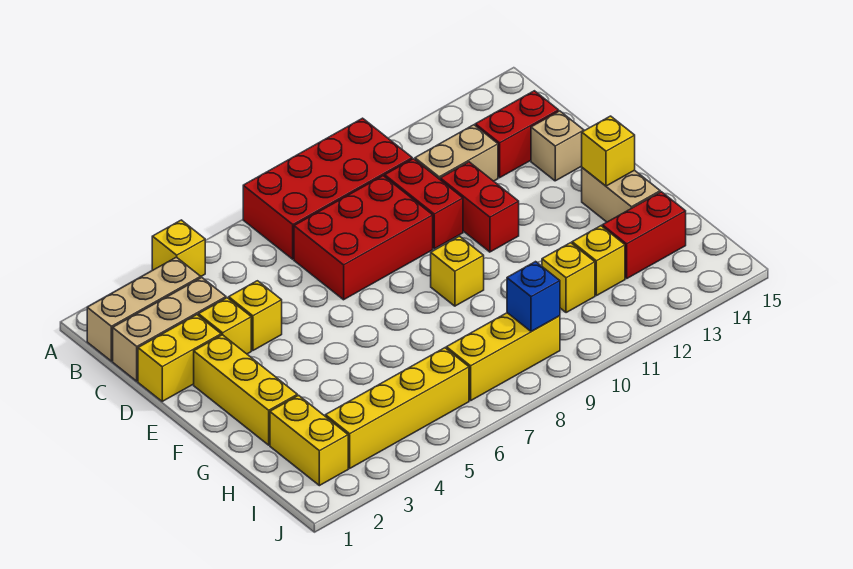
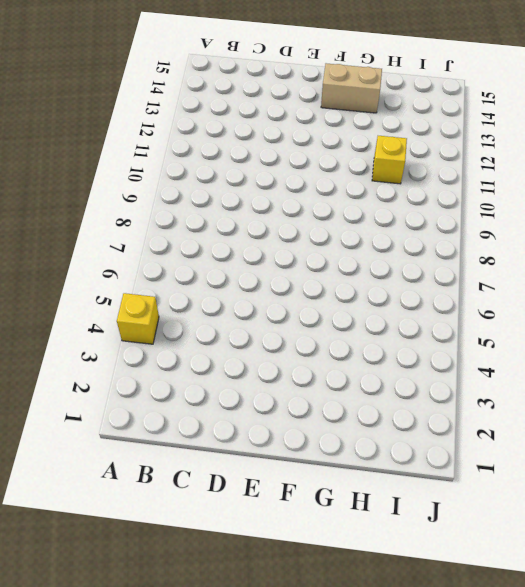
none -> red 2x4 brick [243,118,412,259]
none -> tan 1x3 brick [87,257,201,361]
none -> tan 1x3 brick [113,278,226,381]

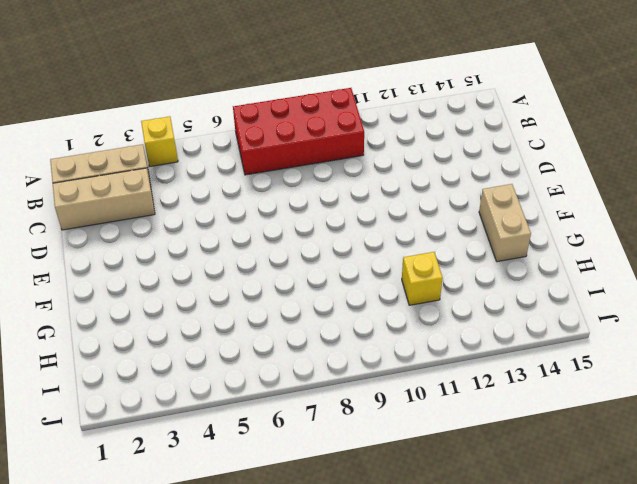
none -> red 2x3 brick [294,176,433,300]
none -> red 1x2 brick [385,159,463,249]
none -> tan 1x2 brick [415,125,498,181]

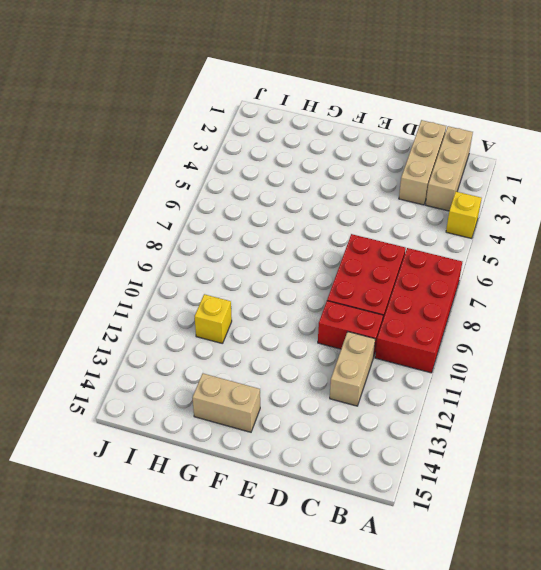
none -> red 1x2 brick [475,91,559,178]
none -> yellow 1x2 brick [138,315,221,401]
none -> yellow 1x1 brick [198,298,251,354]

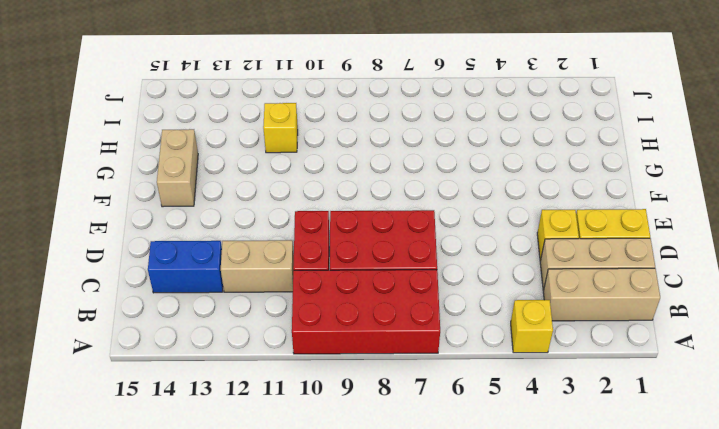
blue 1x2 brick [148,241,223,293] -> red 1x2 brick [475,91,559,178]
none -> yellow 1x1 brick [229,281,282,351]
none -> red 1x2 brick [440,162,519,252]
none -> tan 1x1 brick [531,111,584,181]

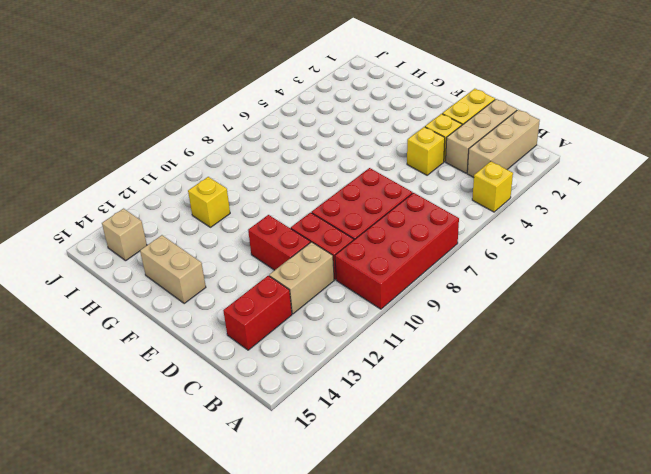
tan 1x1 brick [102,209,147,261] -> tan 1x1 brick moved to [531,111,584,181]
none -> yellow 1x3 brick [194,335,297,445]
none -> yellow 1x1 brick [431,236,484,306]
none -> yellow 1x2 brick [270,395,348,486]

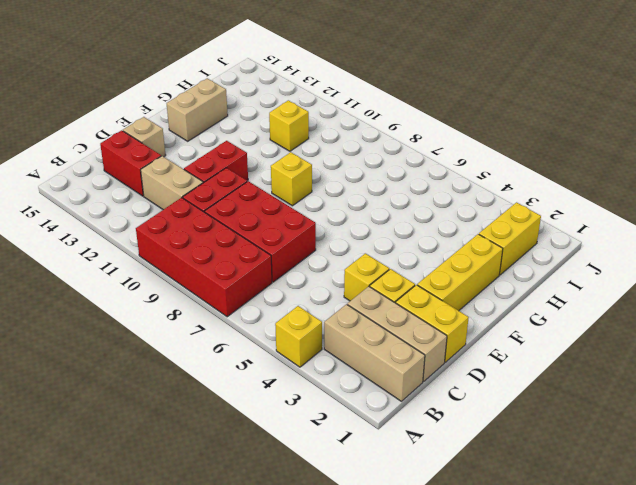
none -> yellow 1x1 brick [572,226,625,296]
none -> red 1x2 brick [602,192,686,279]
none -> yellow 1x4 brick [325,348,469,468]

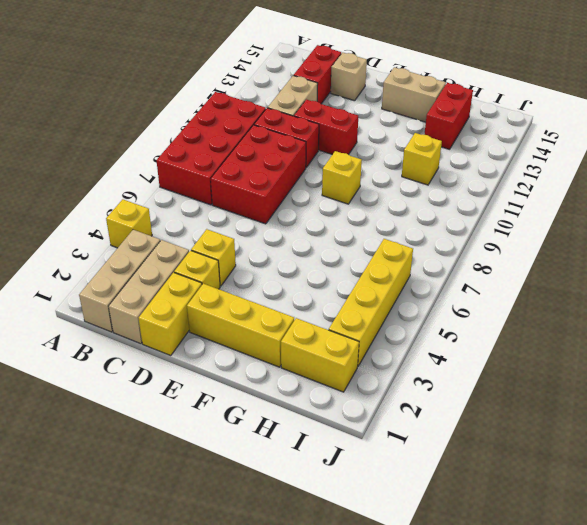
none -> yellow 1x1 brick [572,226,625,296]
none -> yellow 1x3 brick [446,313,560,401]
none -> yellow 1x1 brick [582,116,635,186]

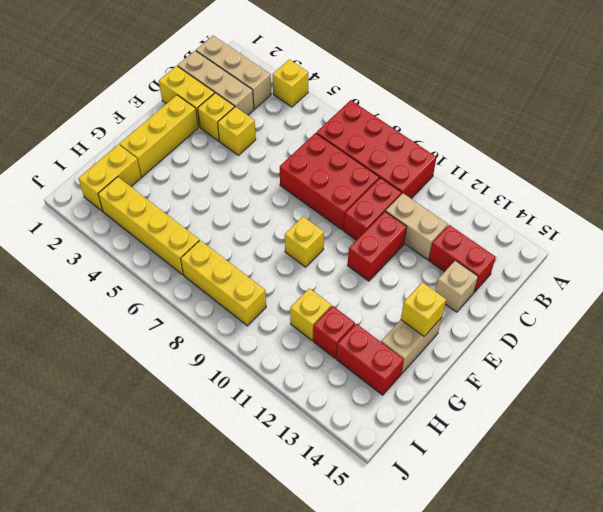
red 1x1 brick [313,306,355,358] -> yellow 1x1 brick [572,226,625,296]
none -> blue 1x1 brick [507,262,560,332]

